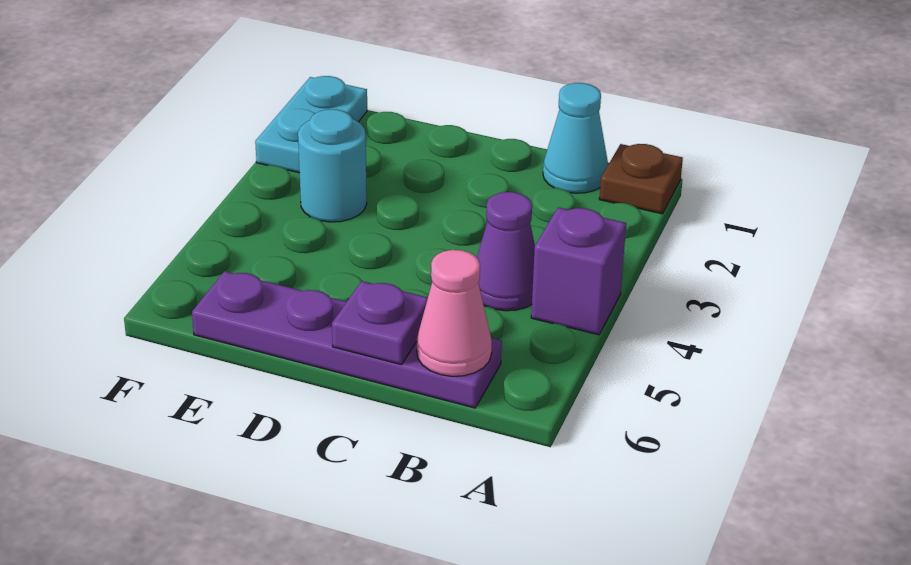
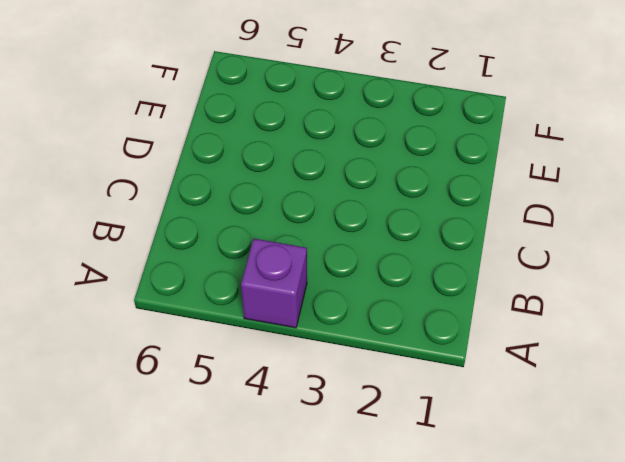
none -> brown 1x1 plate [599,144,683,214]
none -> cyan 1x1 cone [543,83,608,193]

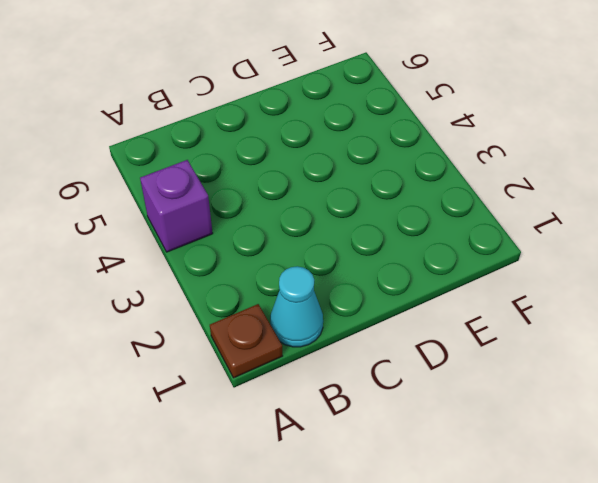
none -> purple 1x1 cone [477,192,535,311]
none -> purple 1x4 plate [192,271,502,408]

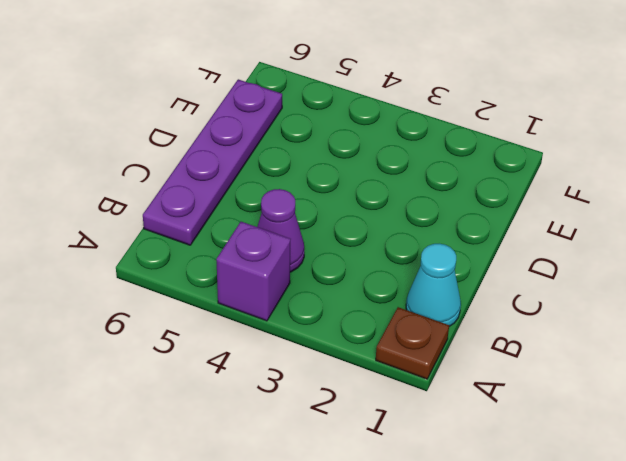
none -> cyan 1x1 round brick [298,109,367,222]
none -> cyan 1x2 plate [255,76,367,173]

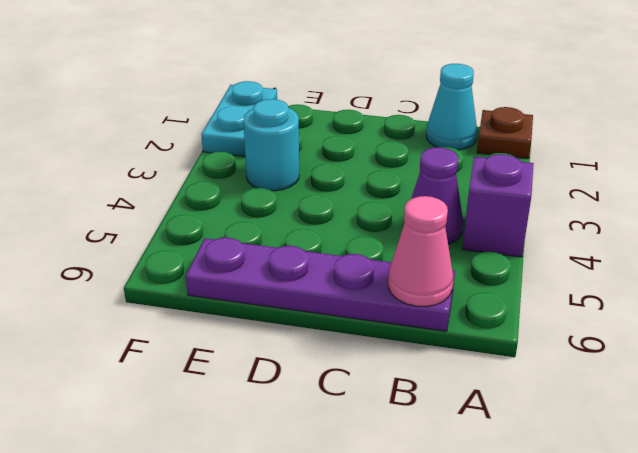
none -> purple 1x1 plate [332,281,428,365]

